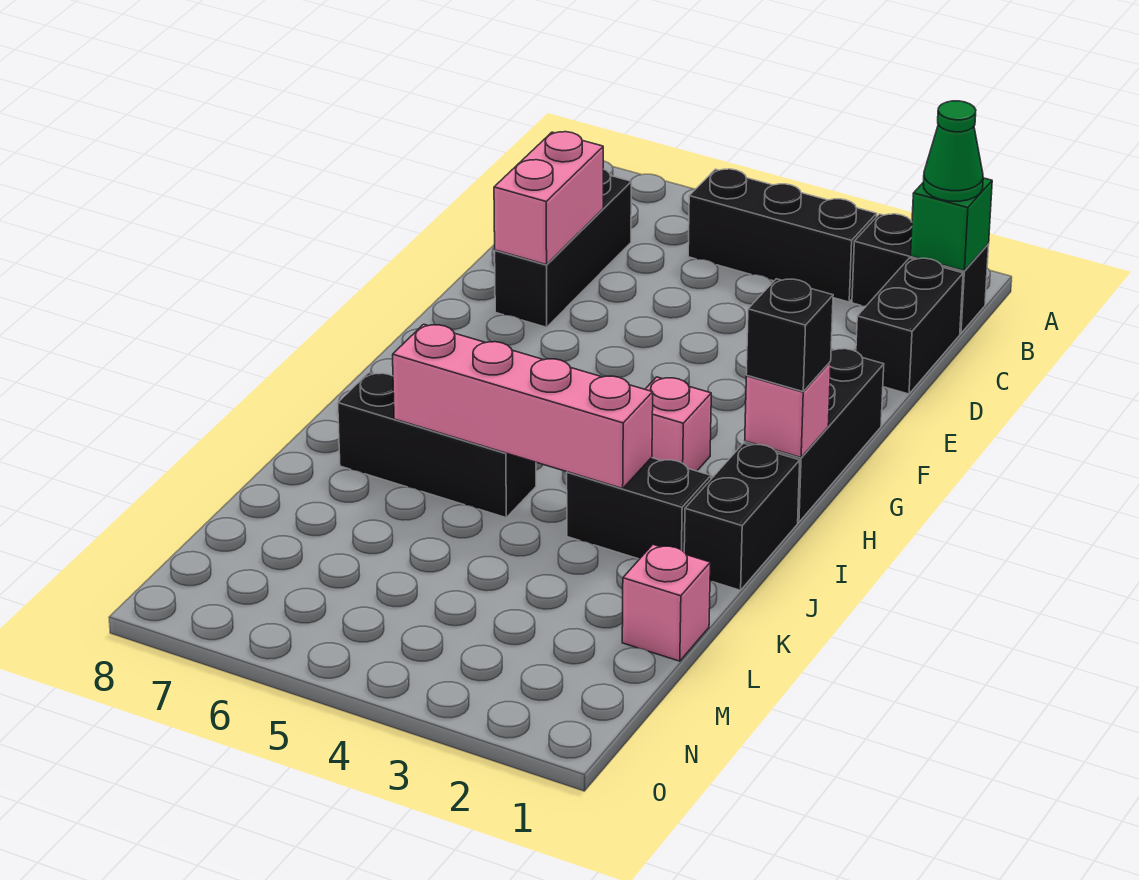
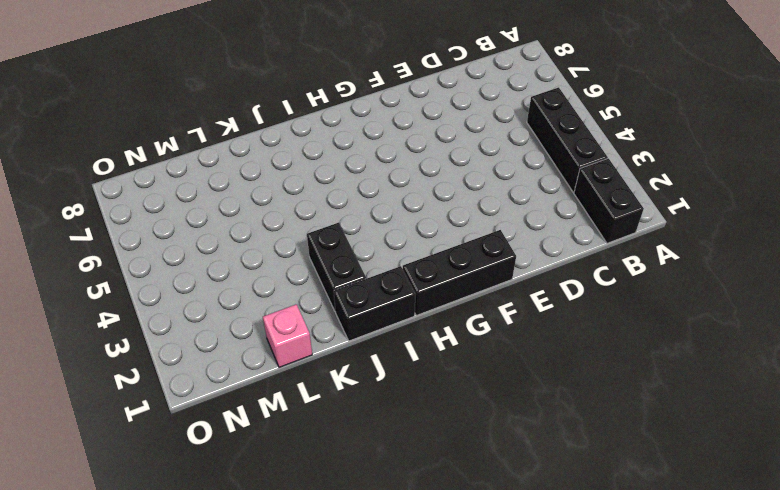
none -> black 1x2 brick [856,258,963,394]
none -> black 1x3 brick [495,169,631,327]
none -> pink 1x1 brick [645,377,711,471]

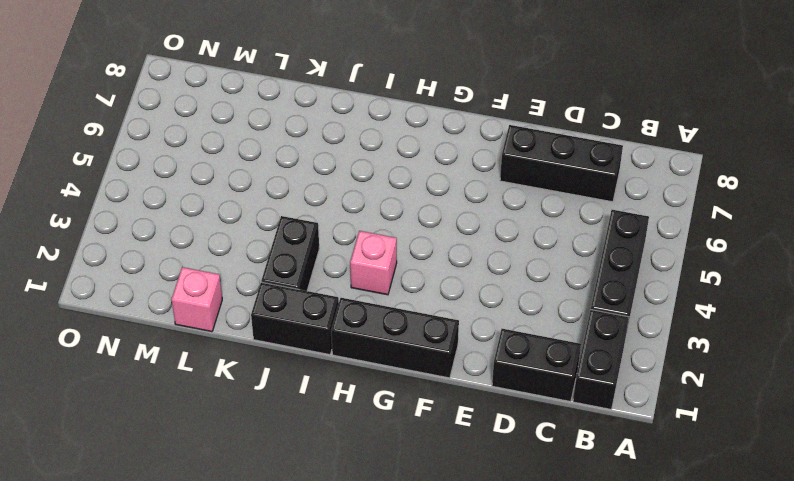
none -> black 1x3 brick [338,373,536,518]
none -> green 1x1 brick [911,178,992,271]
none -> pink 1x2 brick [494,132,603,265]

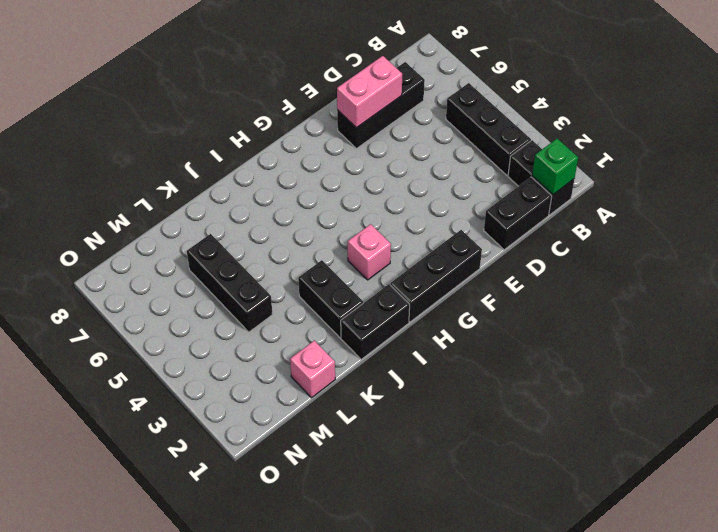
black 1x3 brick [187,234,273,332] -> black 1x3 brick moved to [338,373,536,518]
none -> pink 1x1 brick [745,362,831,458]
none -> pink 1x4 brick [393,324,653,489]
none -> green 1x1 cone [923,101,983,201]

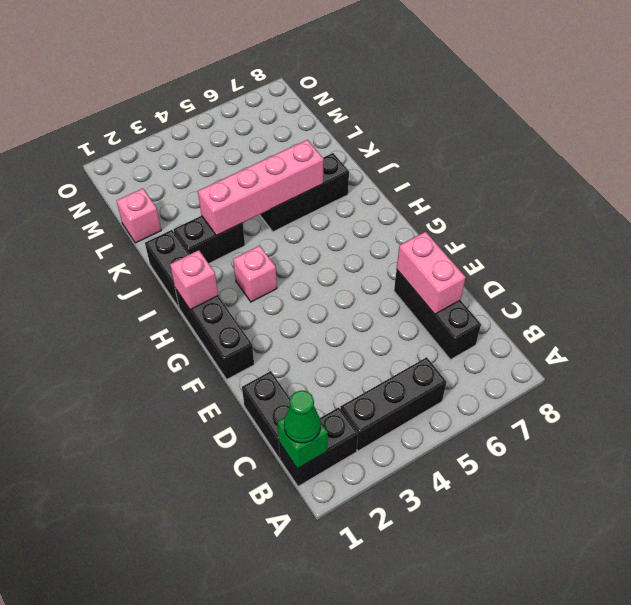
none -> black 1x1 brick [746,279,833,392]

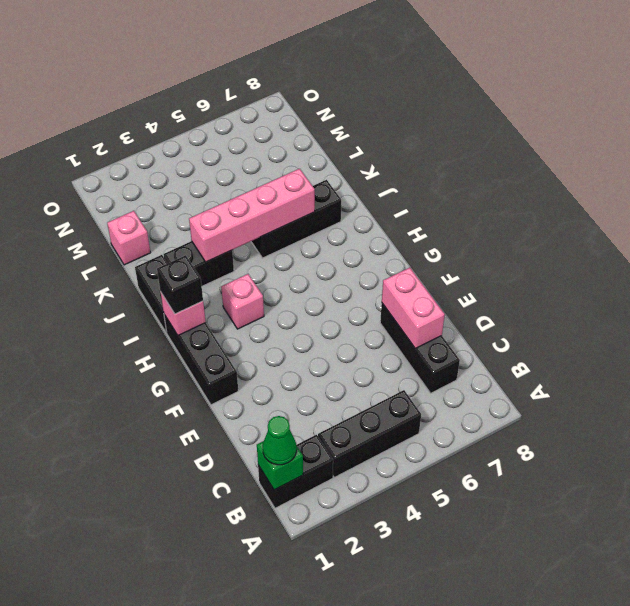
none -> black 1x2 brick [856,258,963,394]

